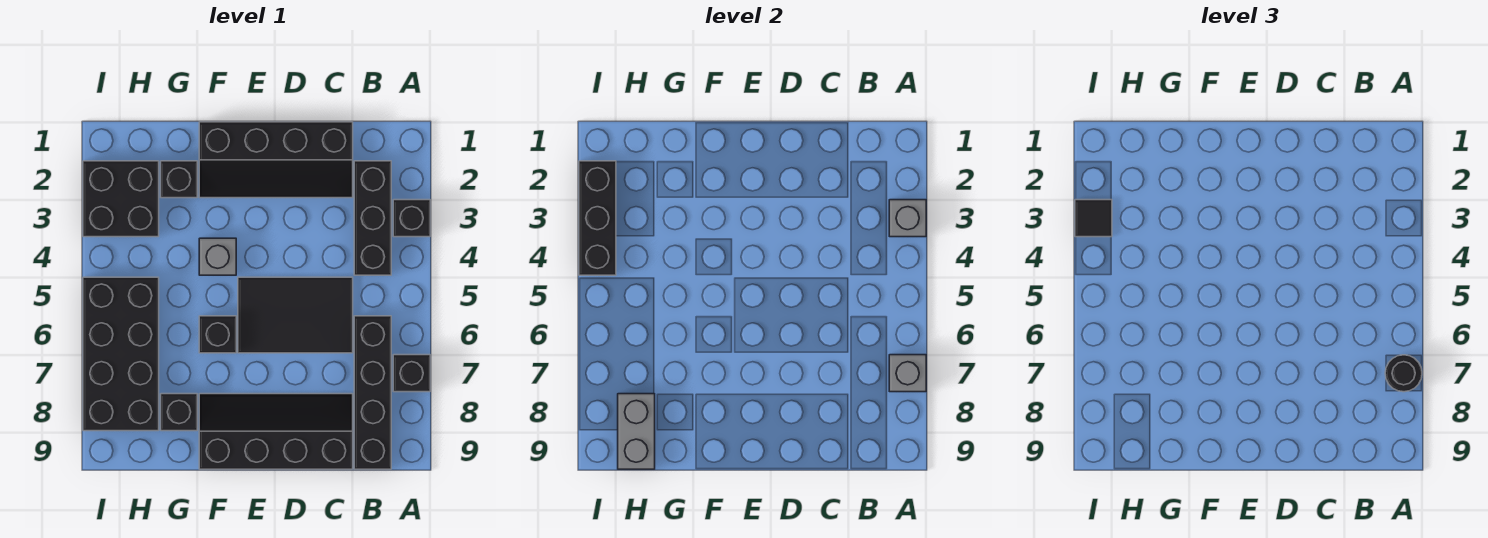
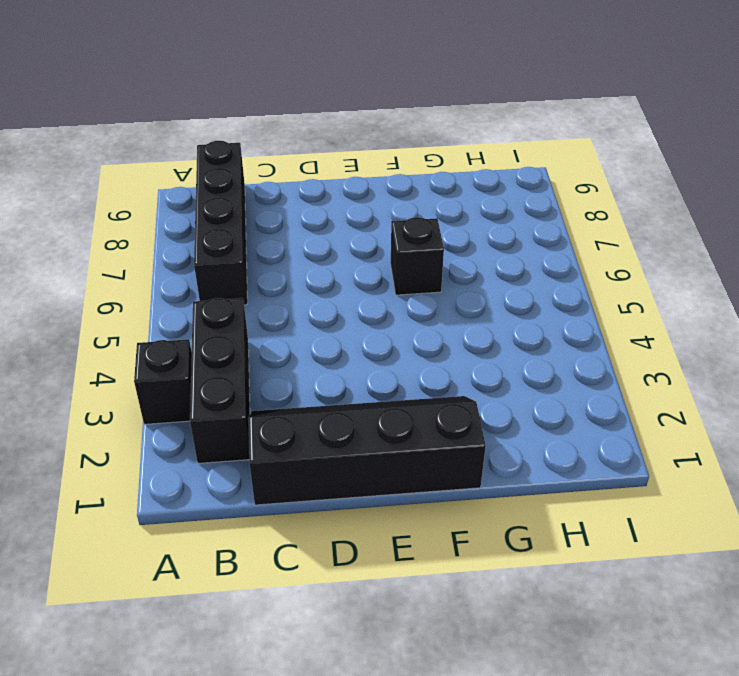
none -> black 1x1 brick [393,355,430,392]
none -> black 2x3 tile [238,277,353,353]
none -> black 2x4 slope [199,394,353,469]

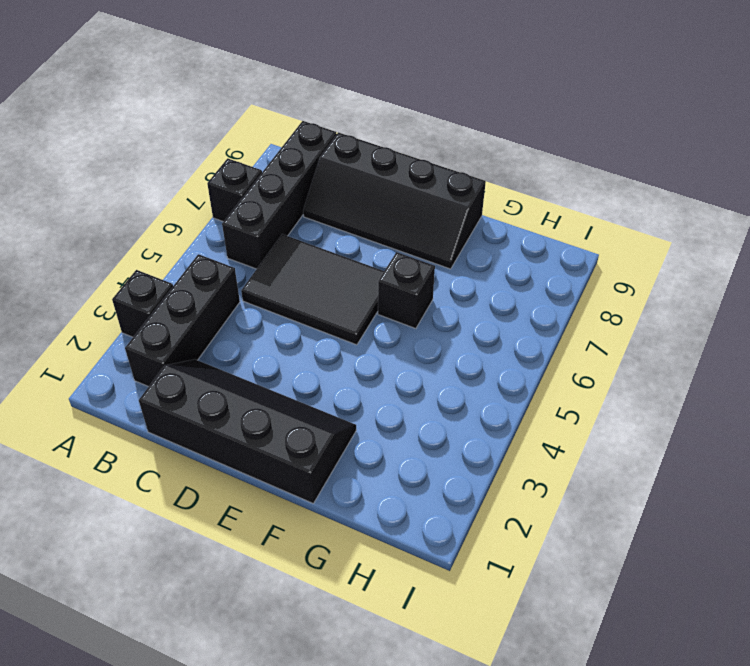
none -> grey 1x1 brick [199,238,236,275]
none -> black 1x1 brick [161,161,197,198]
none -> black 1x1 brick [161,394,197,431]

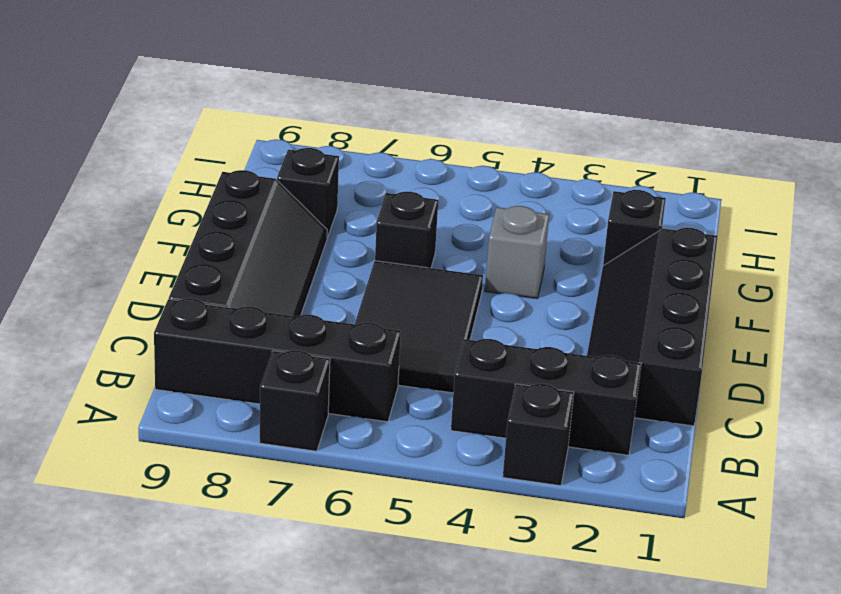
none -> black 2x2 brick [83,161,159,237]
none -> black 2x4 brick [83,277,159,431]
none -> grey 1x1 brick [889,200,926,237]

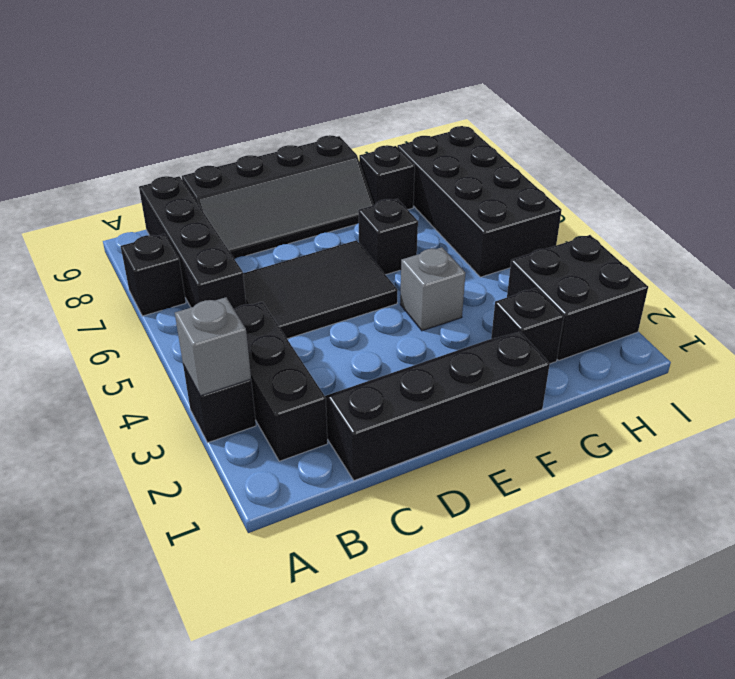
none -> grey 1x1 brick [889,355,926,392]
none -> grey 1x2 brick [618,394,655,469]
none -> black 1x3 brick [579,161,616,275]

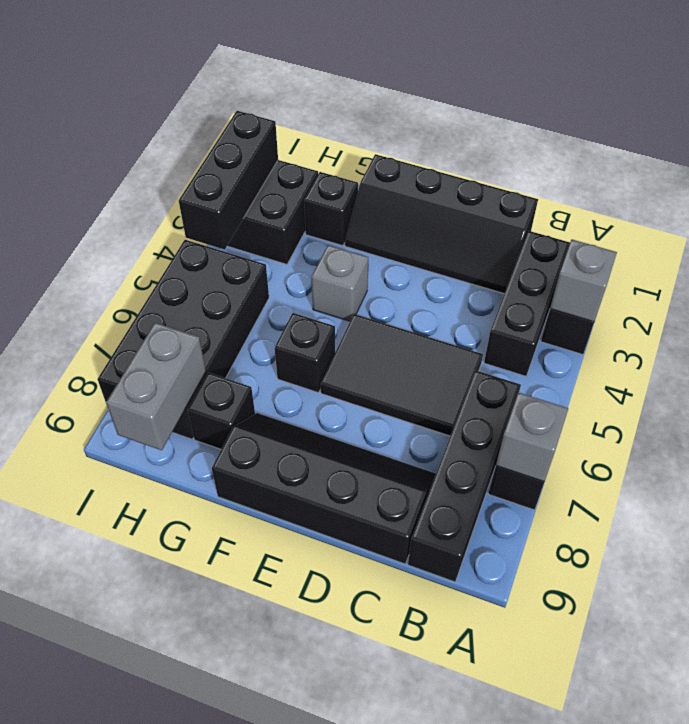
none -> black 1x1 round brick [1385,355,1422,392]
none -> black 1x1 tile [1075,200,1112,237]

